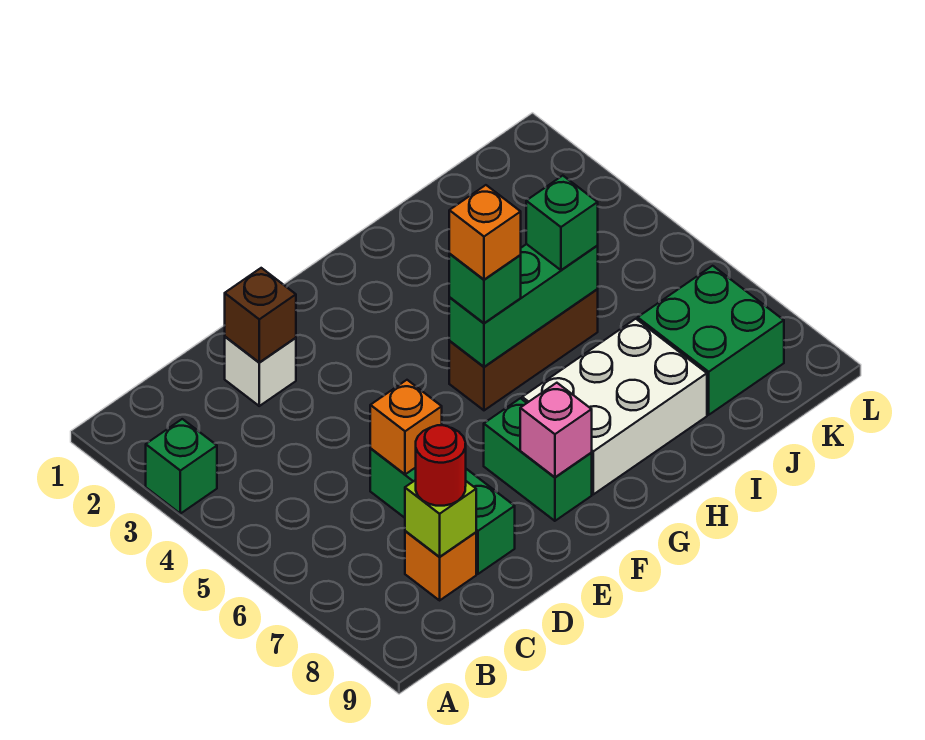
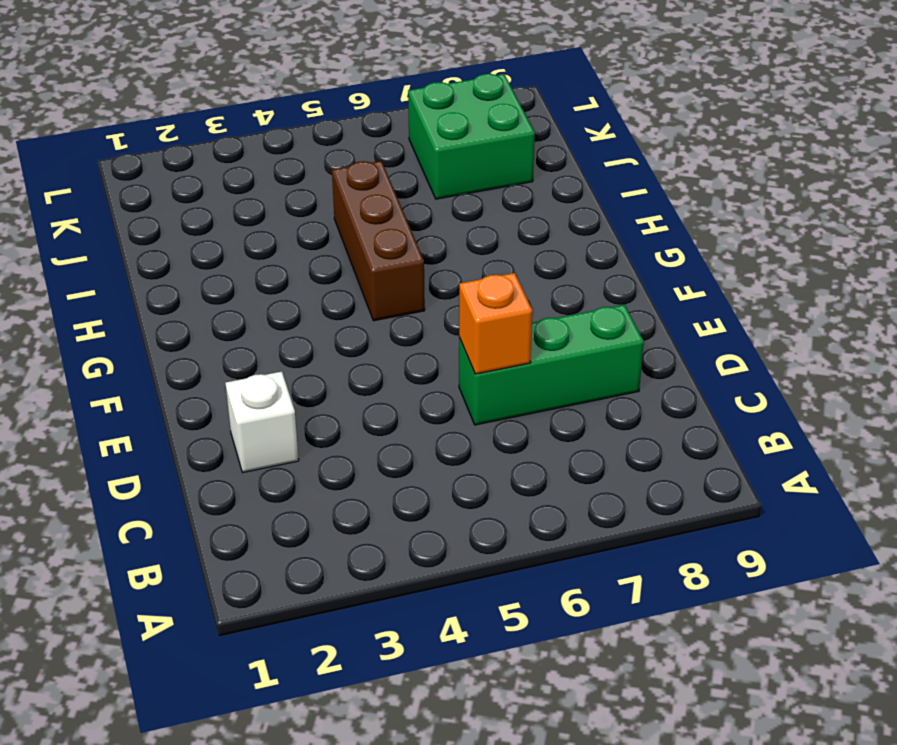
none -> green 1x1 brick [146,419,217,514]
none -> orange 1x1 brick [405,531,476,600]
none -> green 1x2 brick [484,398,592,521]

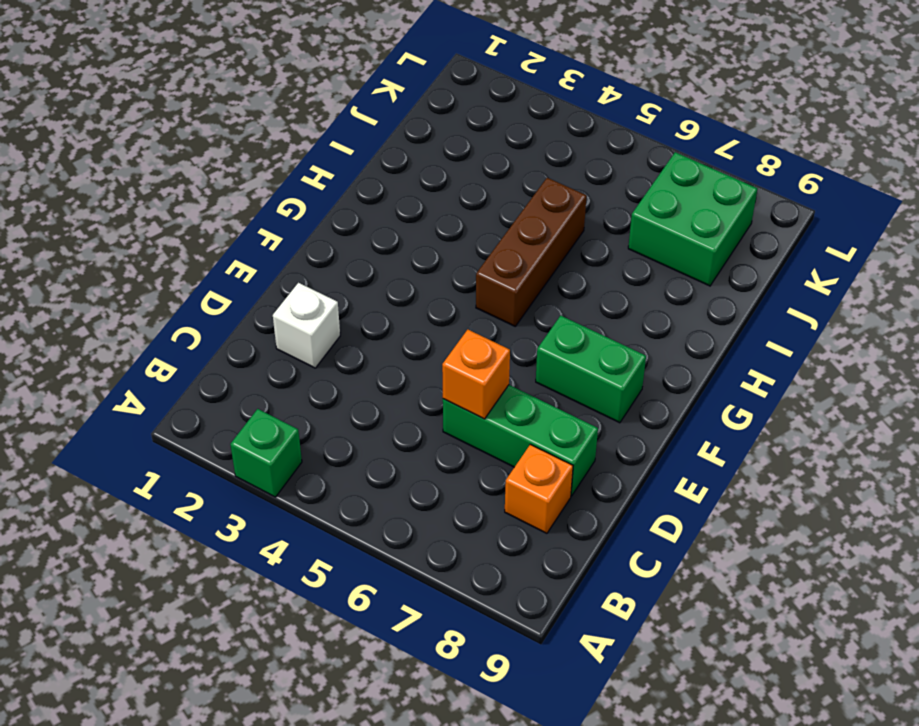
none -> white 2x3 brick [522,319,707,494]
none -> lime 1x1 brick [405,480,476,557]
none -> brown 1x1 brick [225,268,296,363]

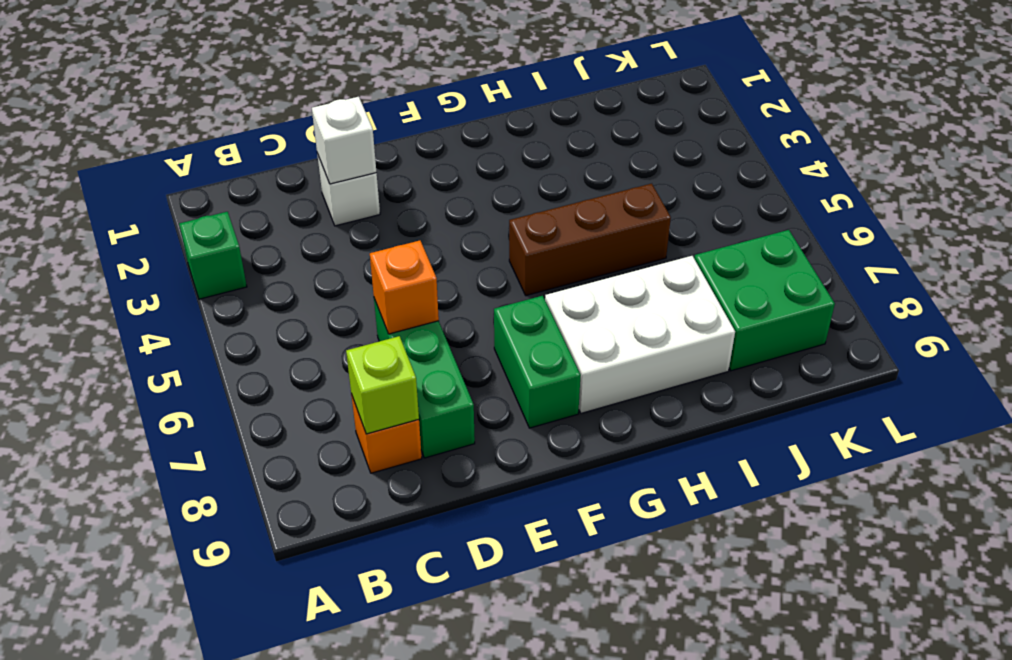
white 1x1 brick [312,97,376,184] -> brown 1x1 brick [225,268,296,363]
none -> pink 1x1 brick [520,383,592,477]
none -> green 1x3 brick [449,244,598,367]
none -> red 1x1 round brick [416,425,466,506]

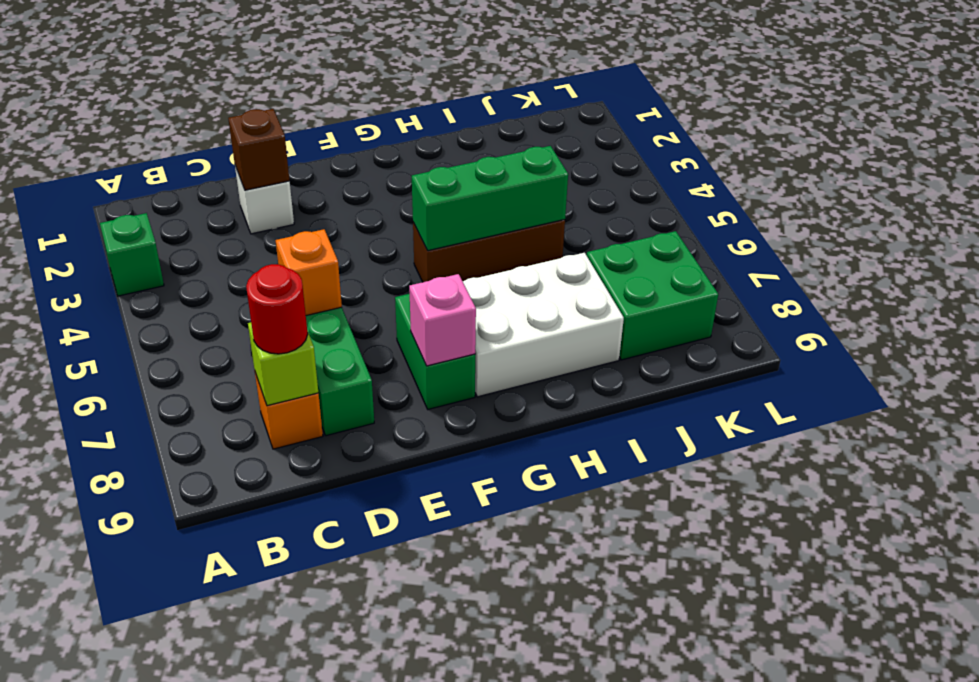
none -> green 1x1 brick [449,254,521,323]
none -> green 1x1 brick [526,176,598,270]
none -> orange 1x1 brick [449,185,521,280]

